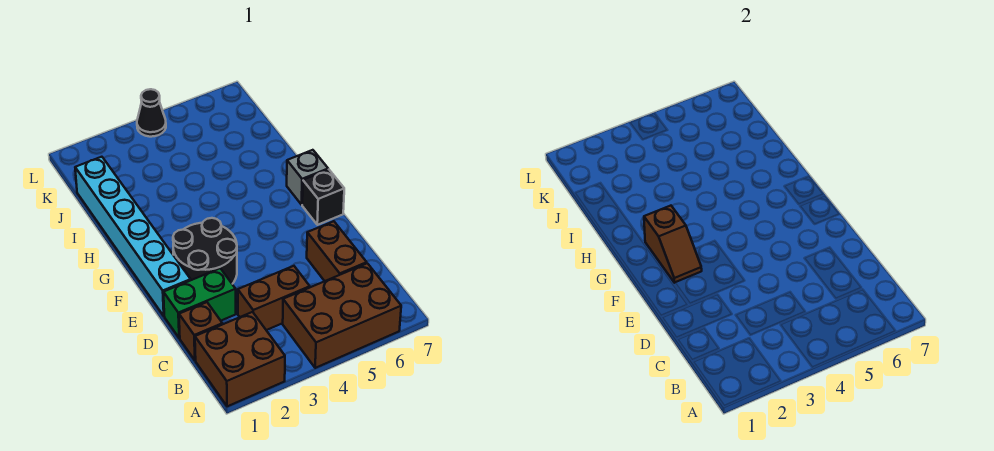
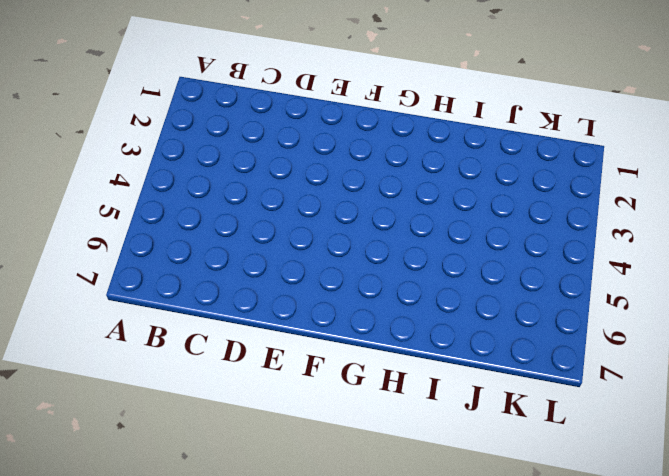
none -> brown 2x2 brick [195,312,285,406]
none -> brown 2x3 brick [283,263,401,368]
none -> brown 1x1 brick [179,302,222,360]

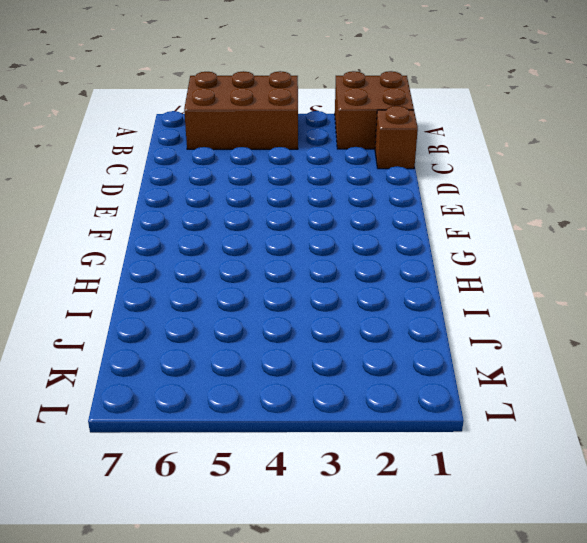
none -> brown 1x2 brick [238,266,310,330]
none -> brown 1x2 brick [307,221,367,281]
none -> green 1x2 brick [163,268,236,338]

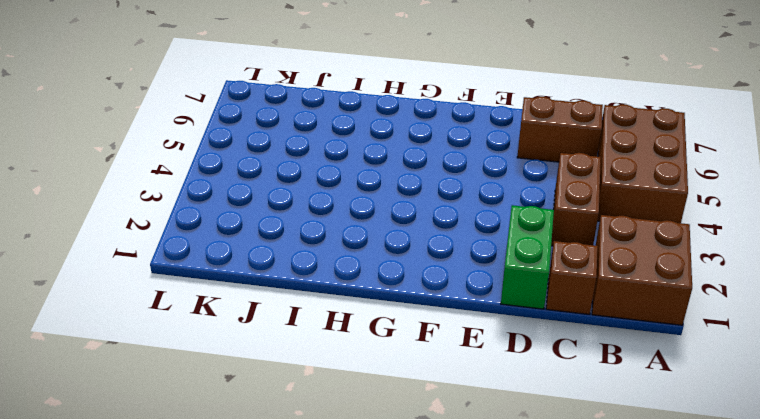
none -> cyan 1x6 brick [75,157,191,316]
none -> black 2x2 round brick [173,218,237,284]
none -> black 1x1 brick [302,169,344,225]

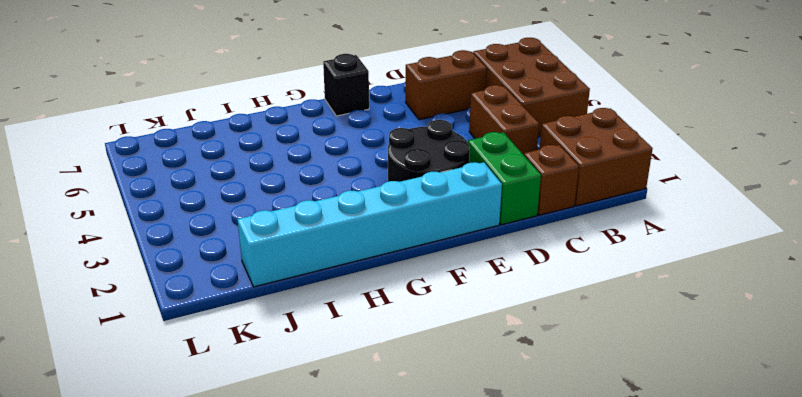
none -> grey 1x1 brick [287,150,328,205]
none -> black 1x1 cone [137,89,166,137]
none -> brown 1x2 slope [644,206,702,283]

